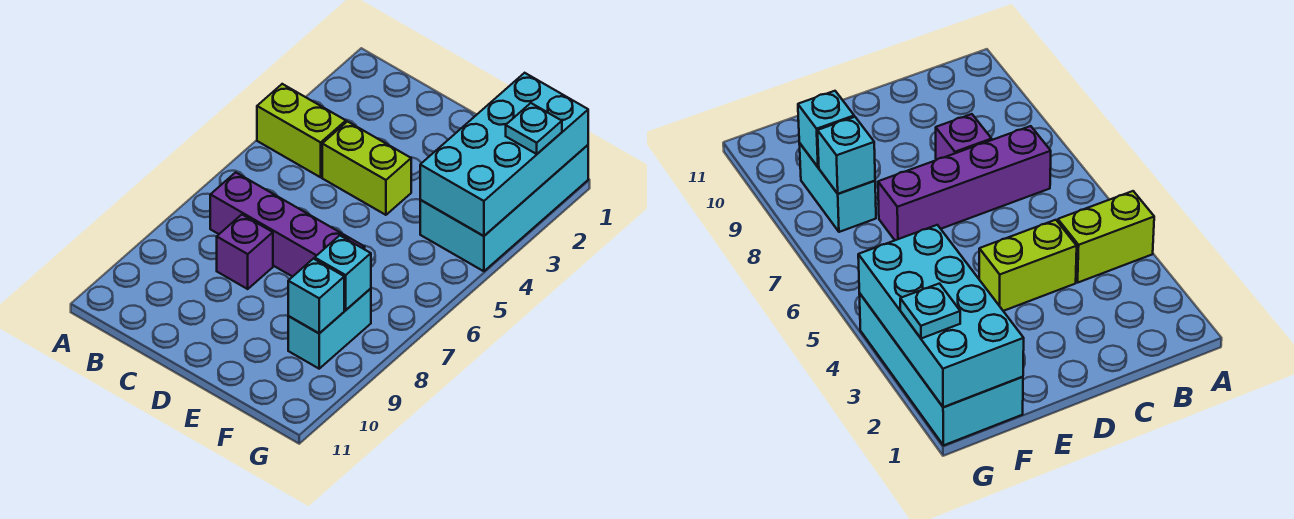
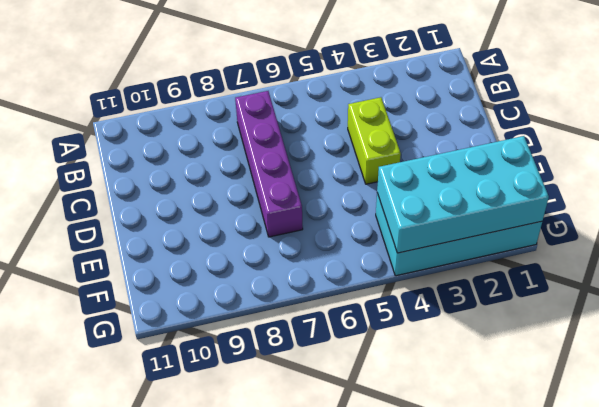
none -> lime 1x2 brick [257,84,346,177]
none -> purple 1x1 brick [217,215,273,289]

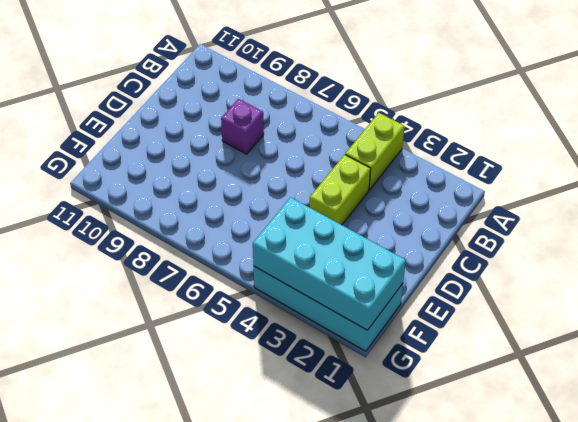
none -> purple 1x4 brick [210,172,365,277]
none -> cyan 1x2 brick [288,289,371,369]

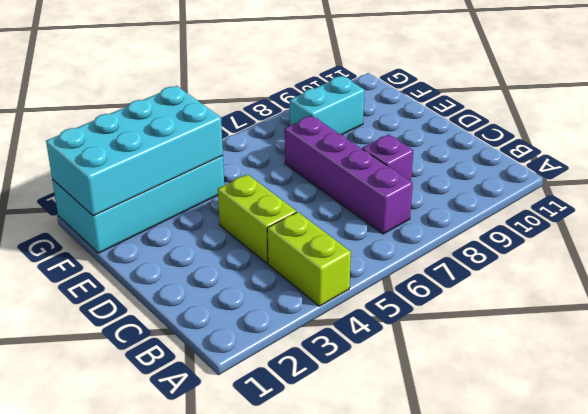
none -> cyan 1x1 brick [315,236,371,310]
none -> cyan 1x1 brick [288,259,344,333]

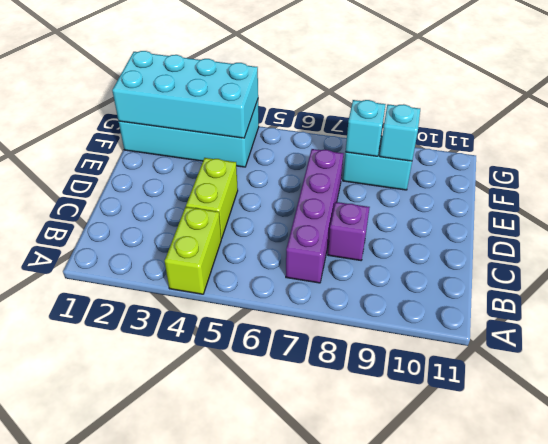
none -> cyan 1x1 plate [506,103,562,154]

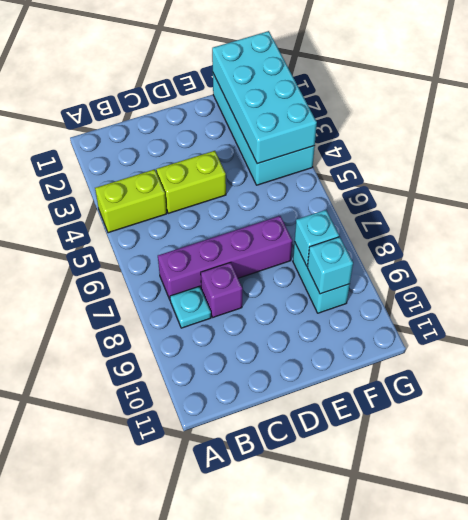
cyan 1x1 plate [170,286,211,328] -> cyan 1x1 plate moved to [506,103,562,154]

